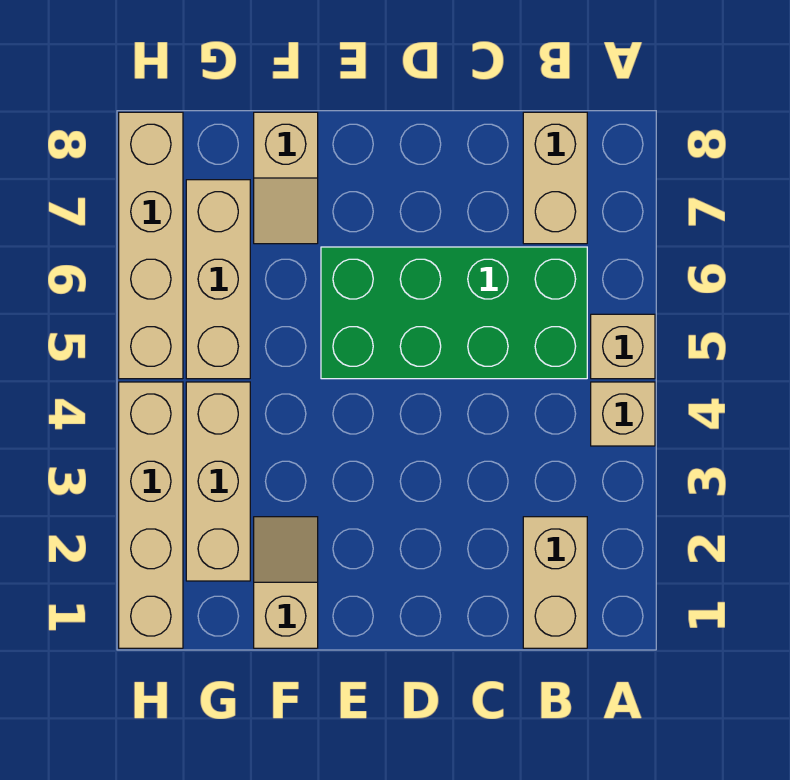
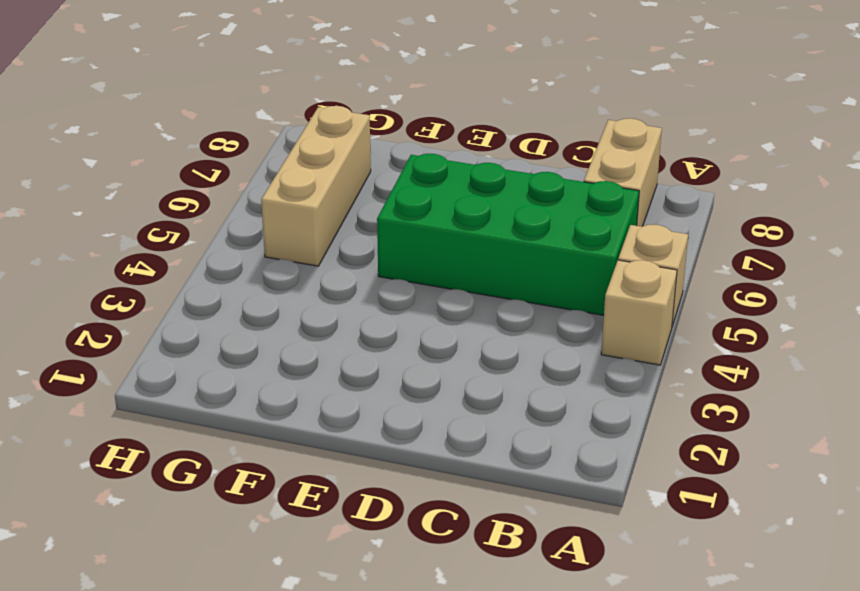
none -> tan 1x2 brick [523,517,587,648]
none -> tan 1x2 slope [254,517,318,648]

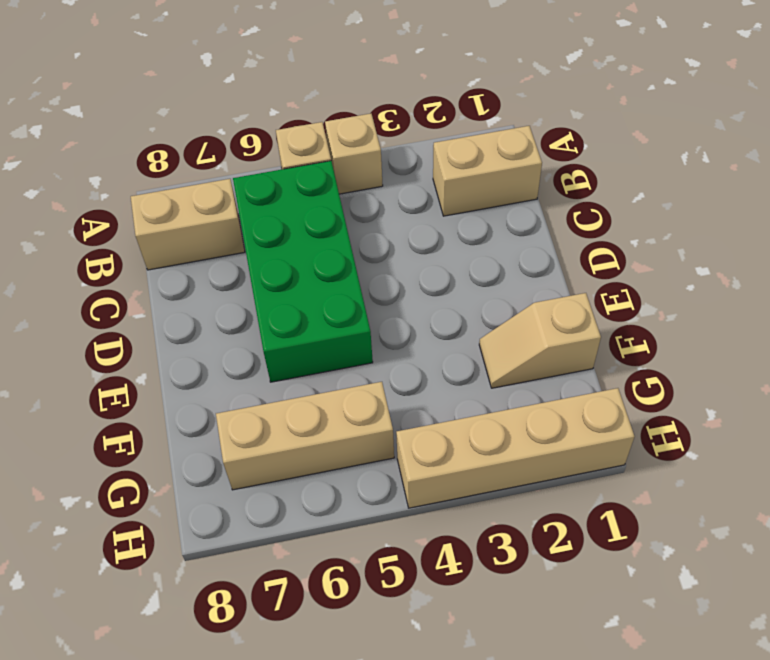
none -> tan 1x2 slope [254,112,318,244]
none -> tan 1x3 brick [186,382,250,581]

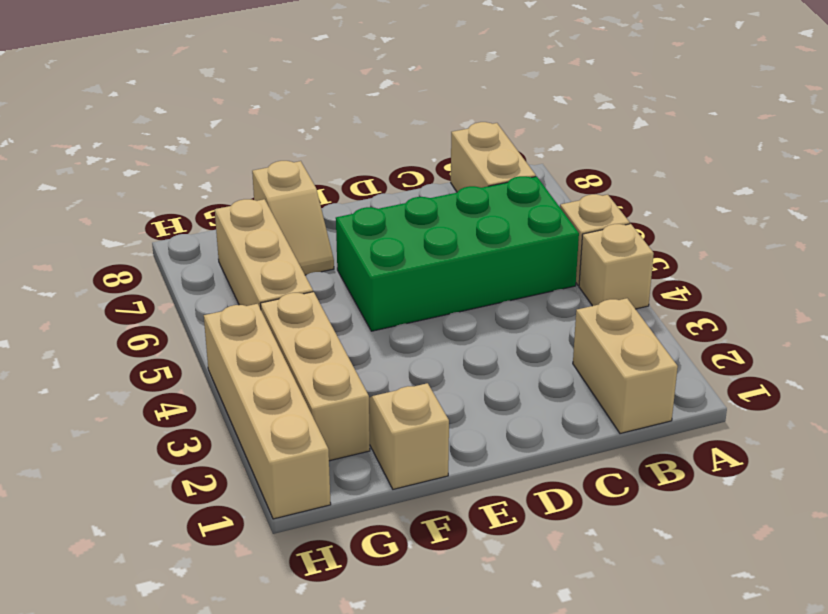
none -> tan 1x4 brick [119,112,183,379]

